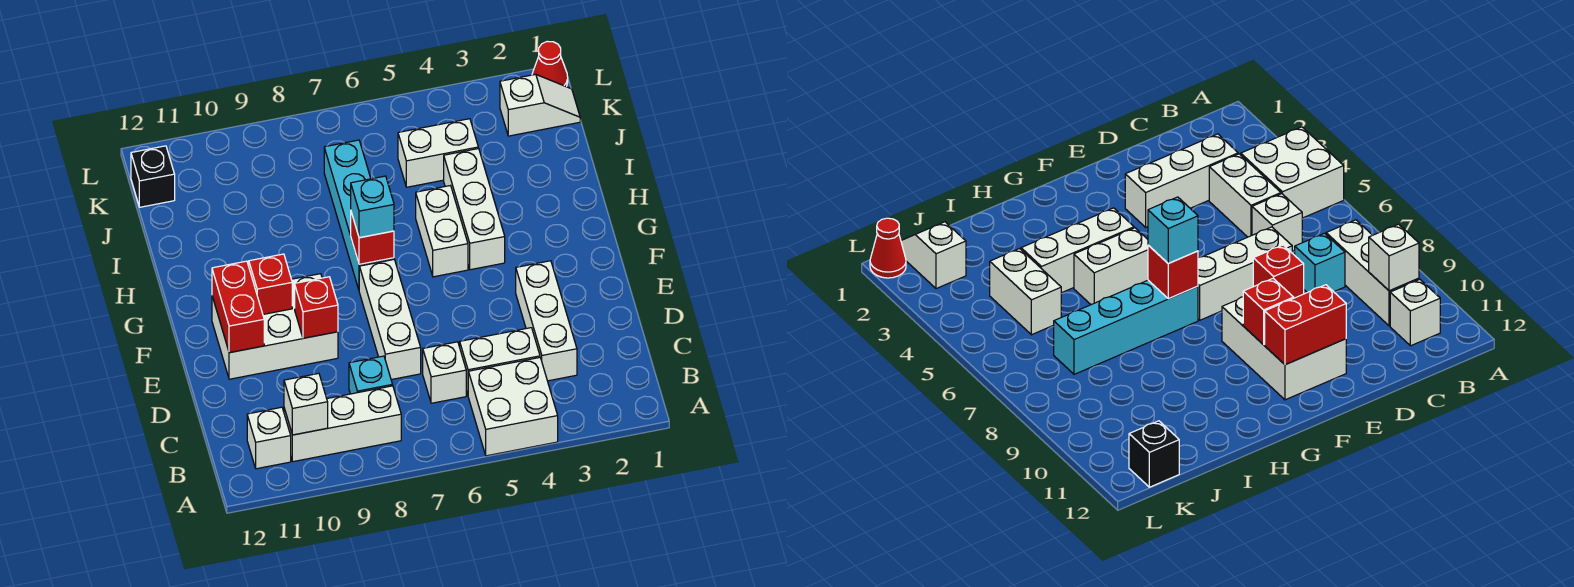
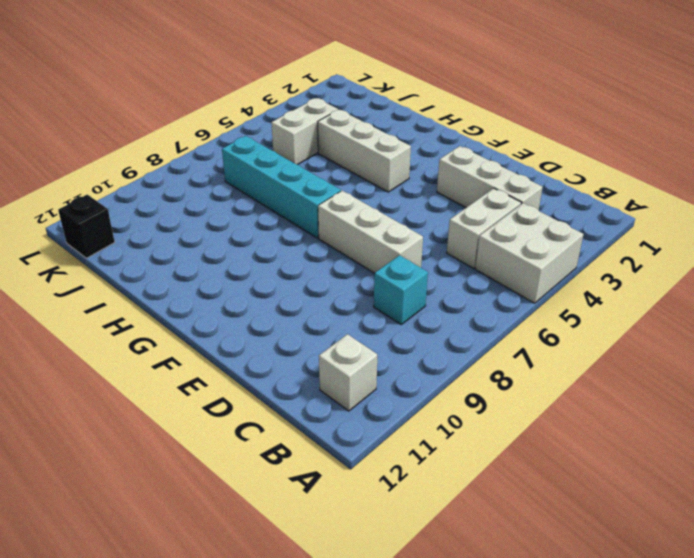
none -> white 1x3 brick [284,386,401,462]
none -> white 1x1 brick [423,342,466,403]
none -> white 2x3 brick [212,274,338,379]

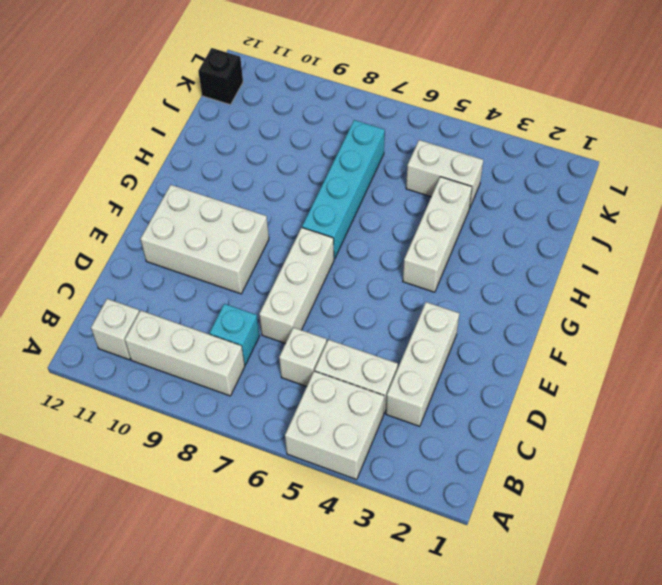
none -> white 1x2 brick [416,186,468,277]
none -> white 1x2 slope [500,74,580,136]
none -> red 1x1 cone [532,41,568,87]

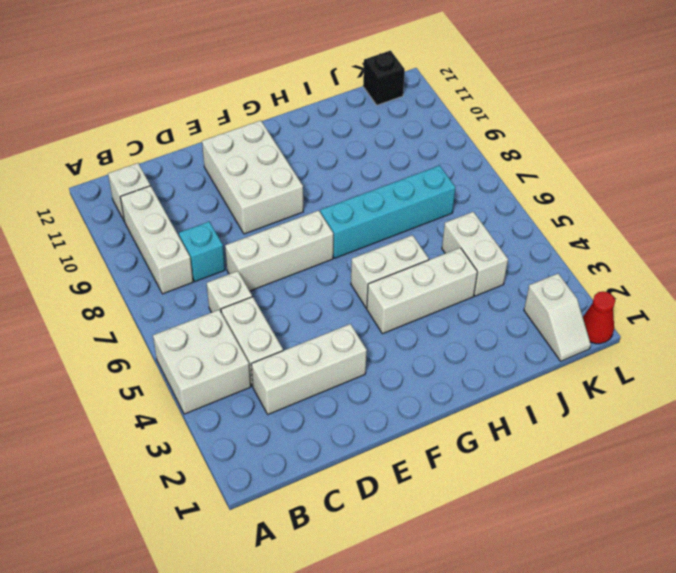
none -> white 1x1 brick [284,373,328,435]
none -> red 1x1 brick [295,277,338,338]
none -> red 1x2 brick [212,261,264,353]

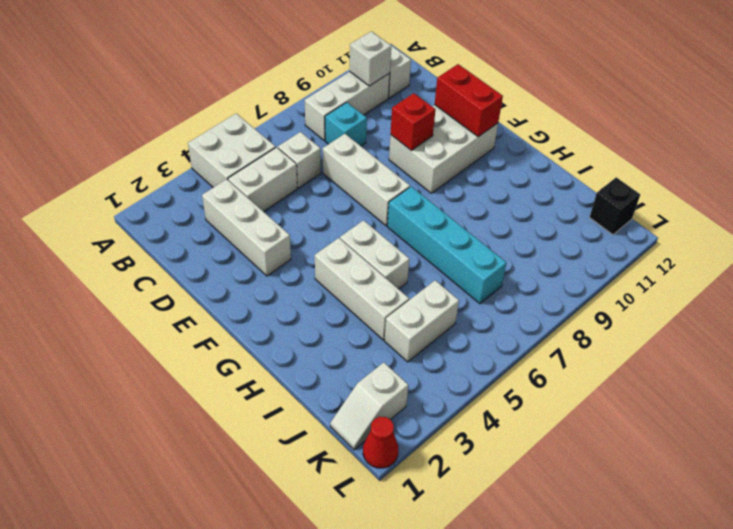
none -> red 1x1 brick [249,254,292,314]
none -> red 1x1 brick [351,212,394,264]
none -> cyan 1x1 brick [351,176,394,238]

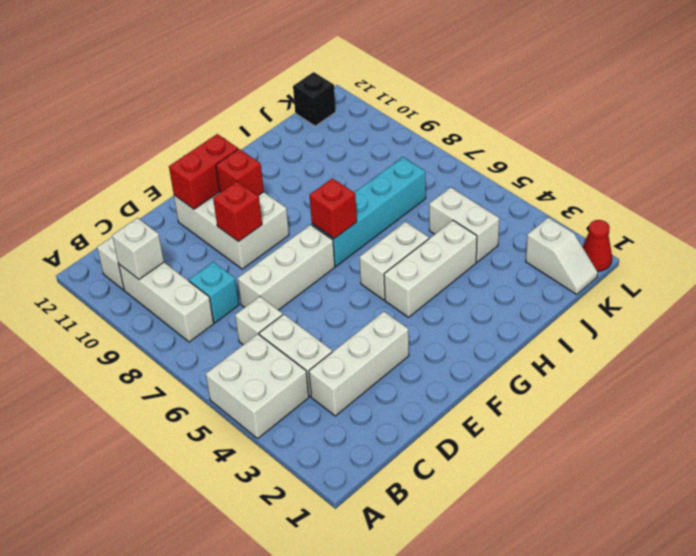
none -> cyan 1x1 brick [351,176,394,238]

